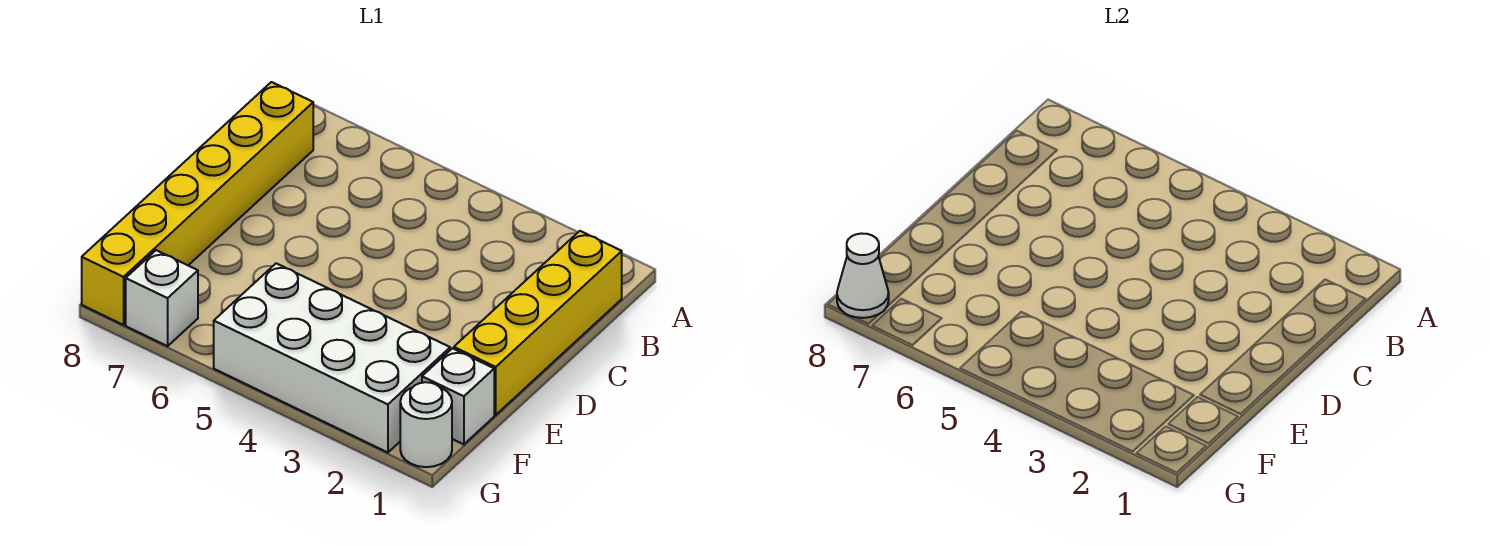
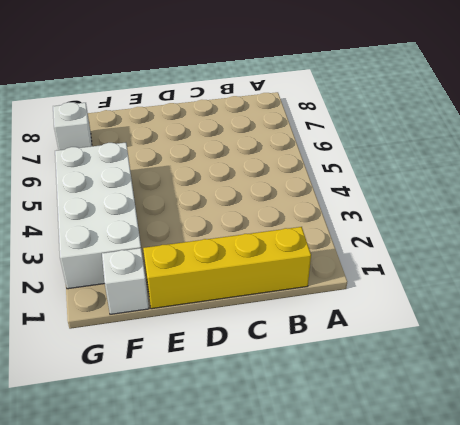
none -> yellow 1x6 brick [82,82,313,325]
none -> white 1x1 round brick [400,382,452,467]

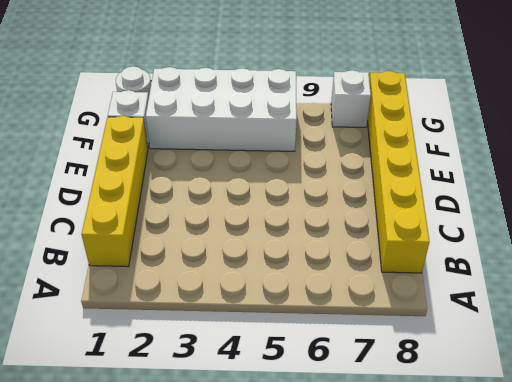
none -> white 1x1 cone [837,233,889,318]

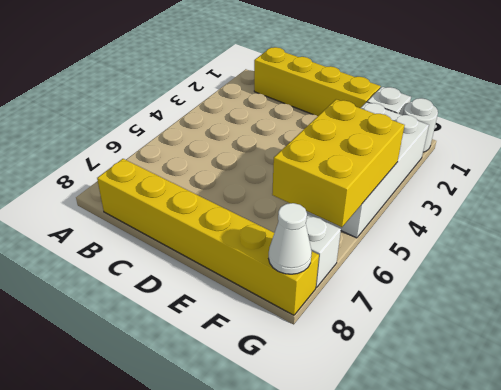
yellow 2x3 brick [272,99,405,227] -> none

